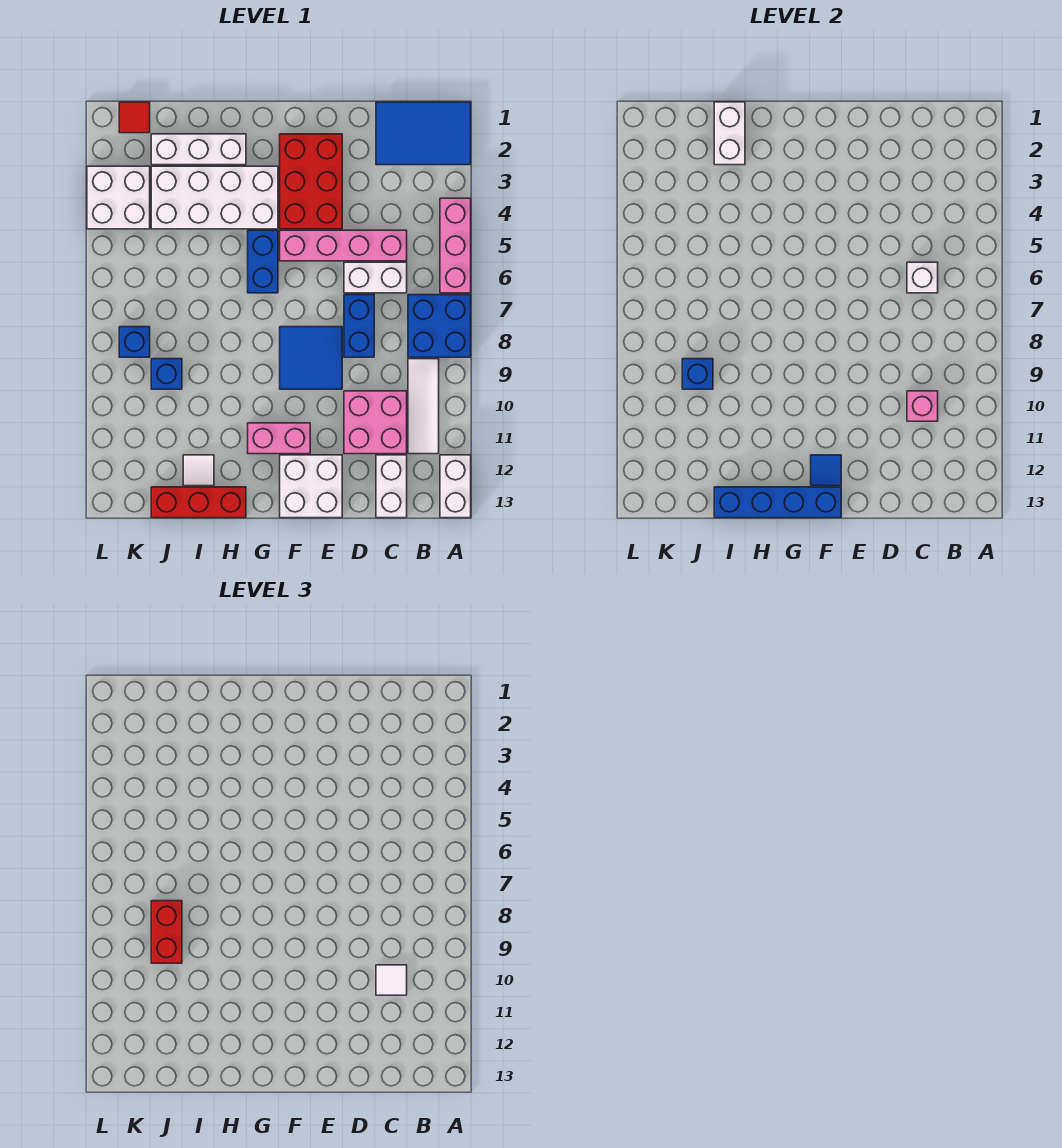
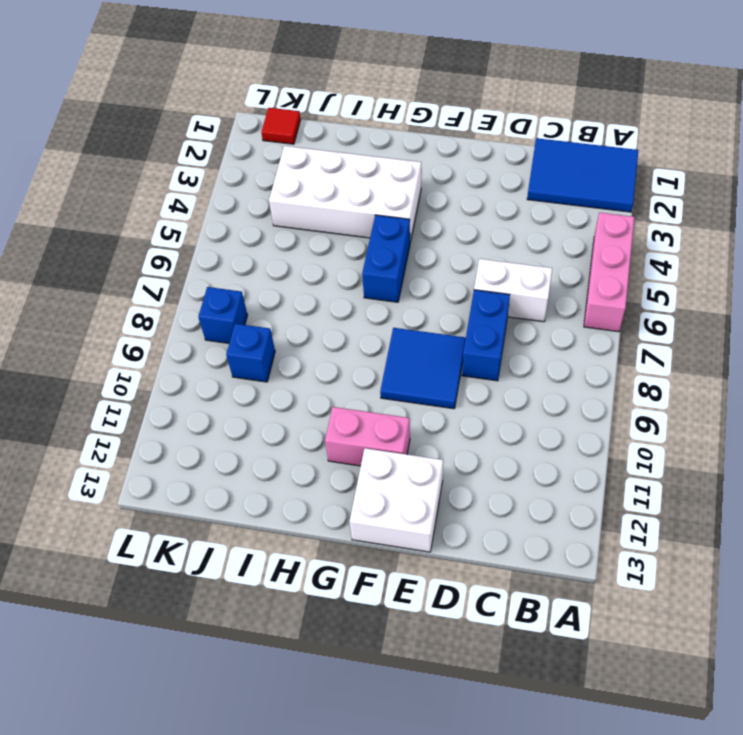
none -> blue 2x2 brick [408,295,471,357]
none -> white 1x2 brick [440,455,471,518]
none -> white 1x3 tile [408,359,439,454]
none -> pink 1x4 brick [280,230,407,261]

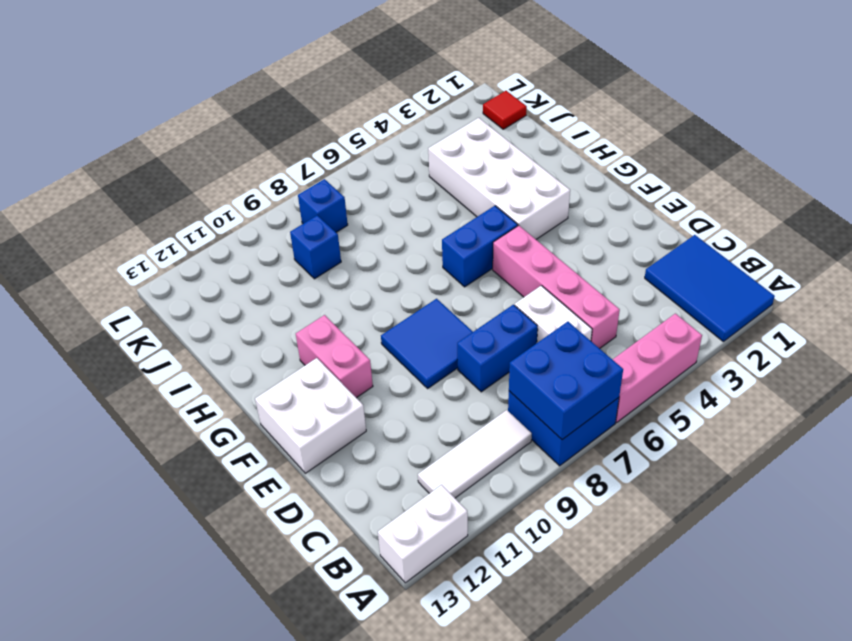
blue 2x2 brick [509,322,623,440] -> none
none -> pink 2x2 brick [344,391,407,454]
none -> white 1x2 brick [376,455,407,518]
none -> red 2x3 brick [280,134,342,229]
none -> white 1x3 brick [151,134,246,165]

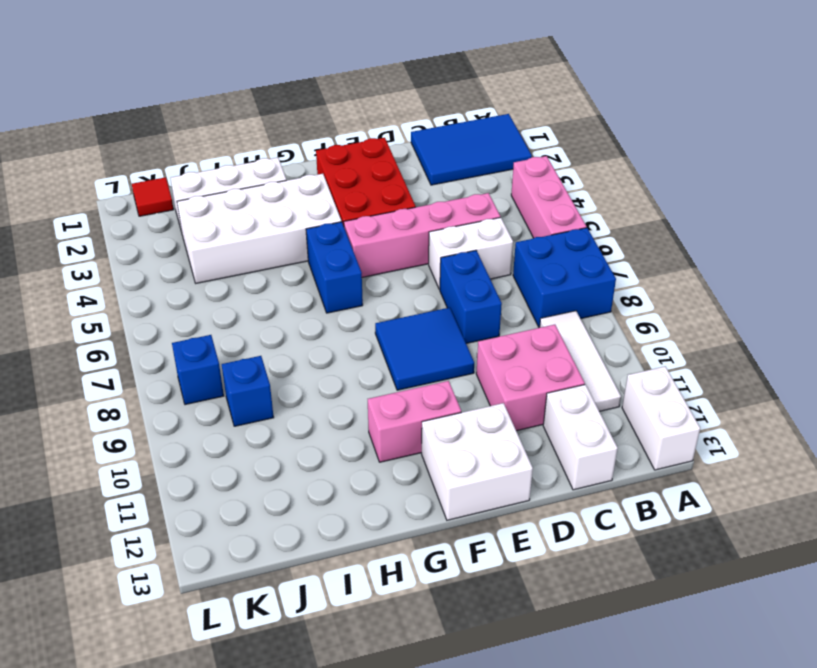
none -> red 1x3 brick [151,487,246,518]
none -> white 1x1 tile [183,455,214,486]
none -> white 2x2 brick [87,166,150,229]
none -> white 1x1 brick [907,262,938,293]

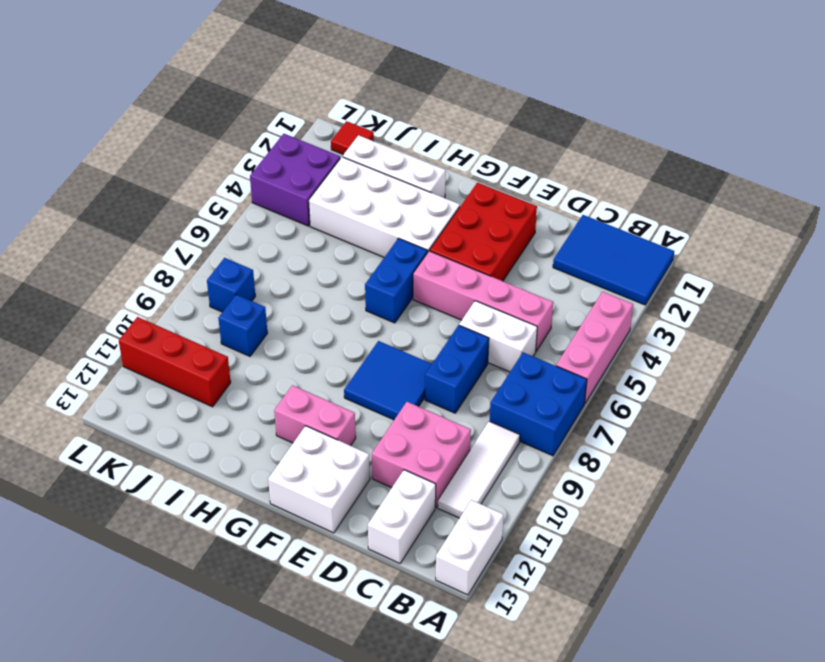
red 1x3 brick [119,317,231,407] -> red 1x3 brick moved to [151,487,246,518]
purple 2x2 brick [250,134,340,226] -> white 2x2 brick [87,166,150,229]
none -> white 1x1 tile [183,455,214,486]
none -> white 1x1 brick [907,262,938,293]
none -> pink 1x1 brick [907,391,938,421]
none -> blue 1x1 tile [811,455,841,486]

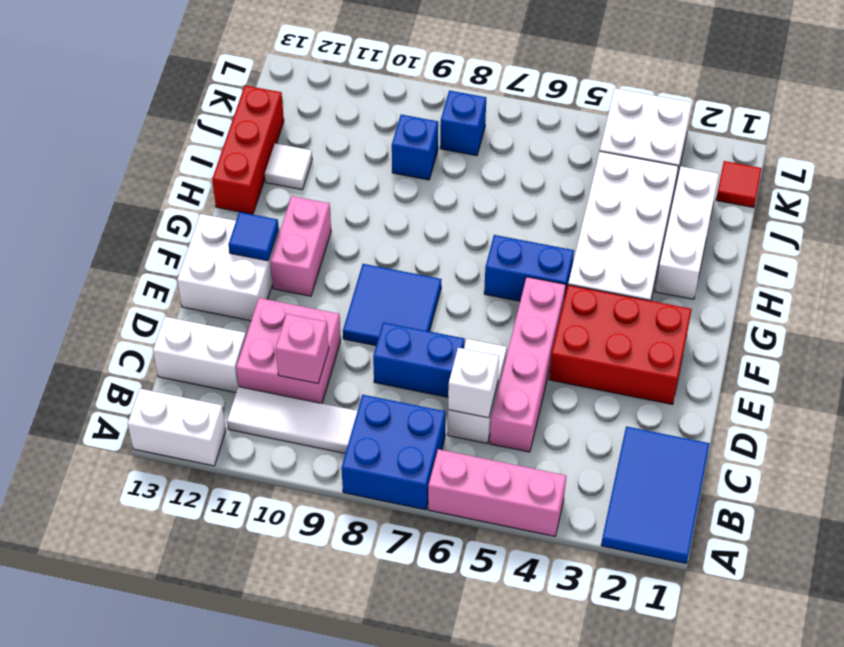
none -> blue 1x4 brick [714,487,841,518]
none -> white 1x2 brick [714,102,745,165]
none -> blue 1x1 brick [682,359,713,389]
none -> white 1x1 tile [376,965,407,995]

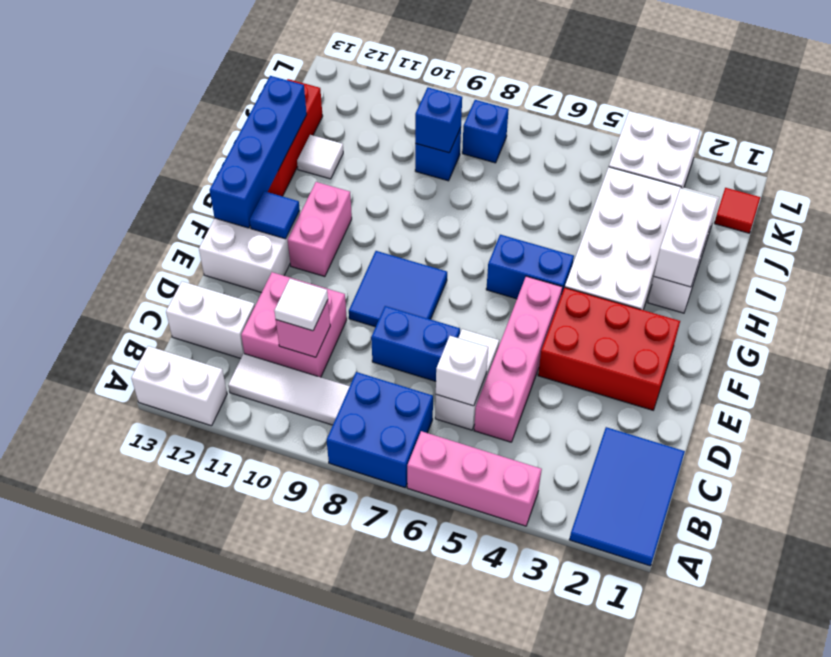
white 1x2 brick [654,188,717,287] -> white 1x2 brick turned to [714,102,745,165]
none -> red 1x2 brick [151,901,182,963]

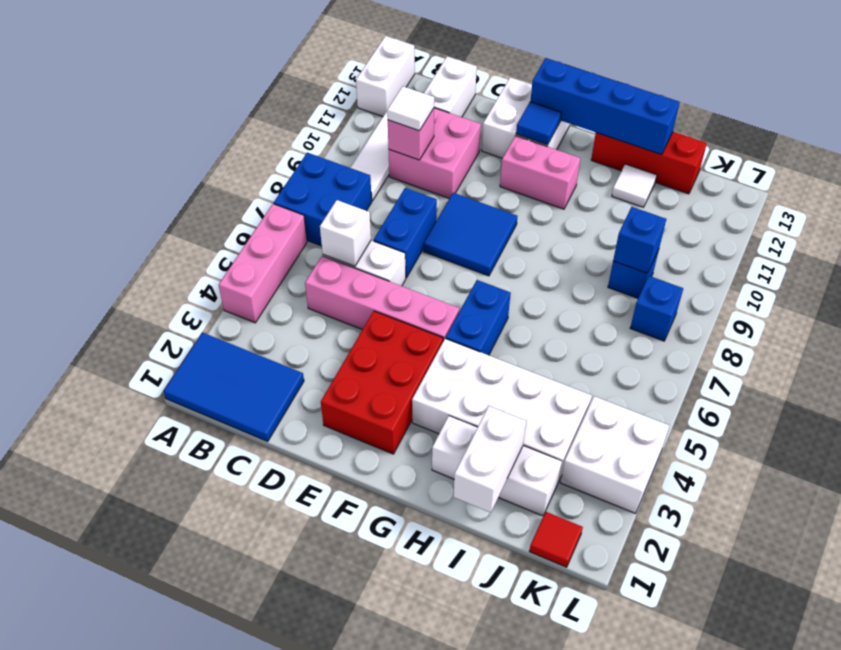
none -> red 1x2 brick [151,901,182,963]

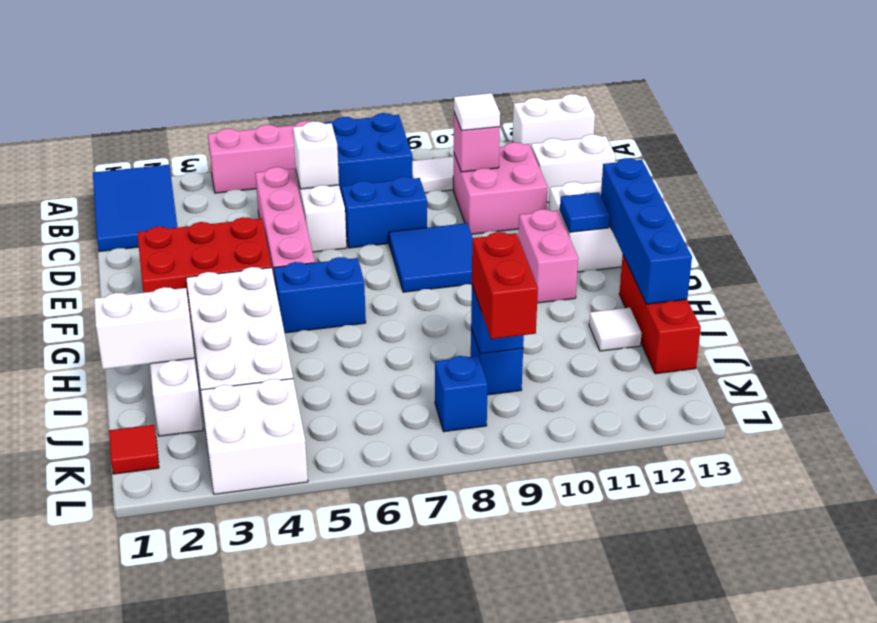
red 1x2 brick [472,232,538,339] -> red 1x2 brick turned to [151,901,182,963]

